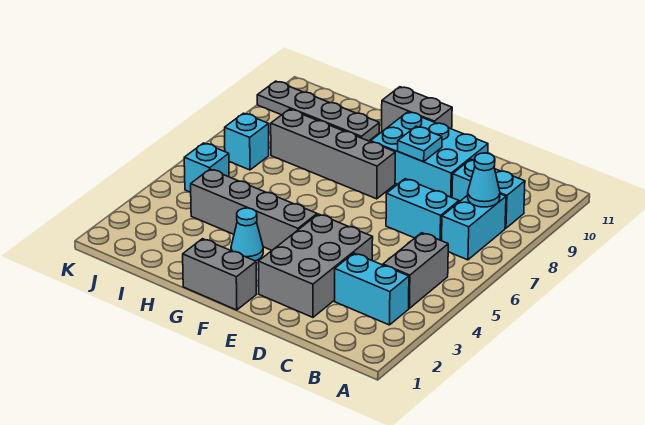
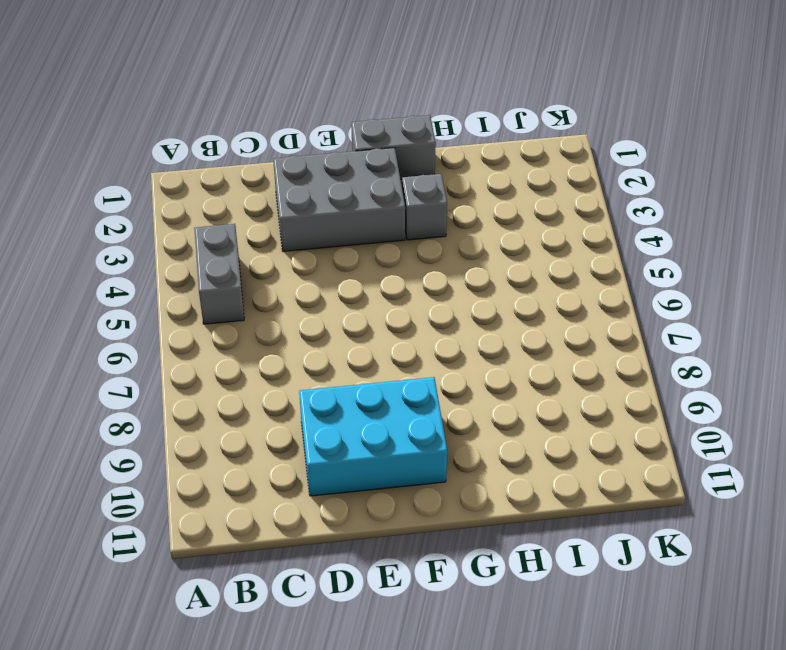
grey 2x3 brick [273,148,405,252] -> grey 2x3 brick turned to [258,214,373,317]
grey 1x1 brick [402,174,447,240] -> cyan 1x1 cone [231,208,263,261]
none -> cyan 1x2 brick [335,253,409,325]
none -> cyan 1x2 brick [442,194,506,260]
none -> cyan 1x2 brick [452,159,525,228]

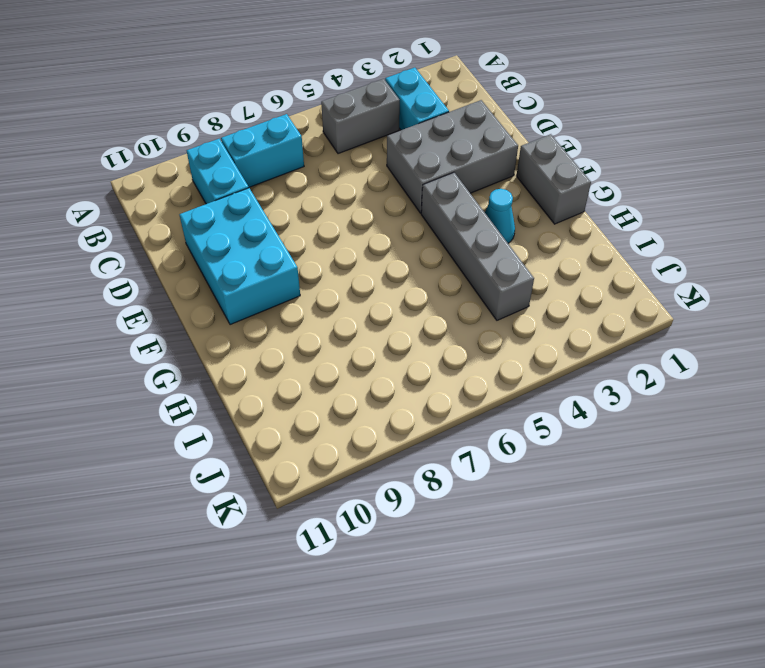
none -> cyan 1x2 brick [386,179,459,241]
none -> grey 1x4 brick [271,109,395,199]
none -> grey 1x2 brick [382,87,452,131]

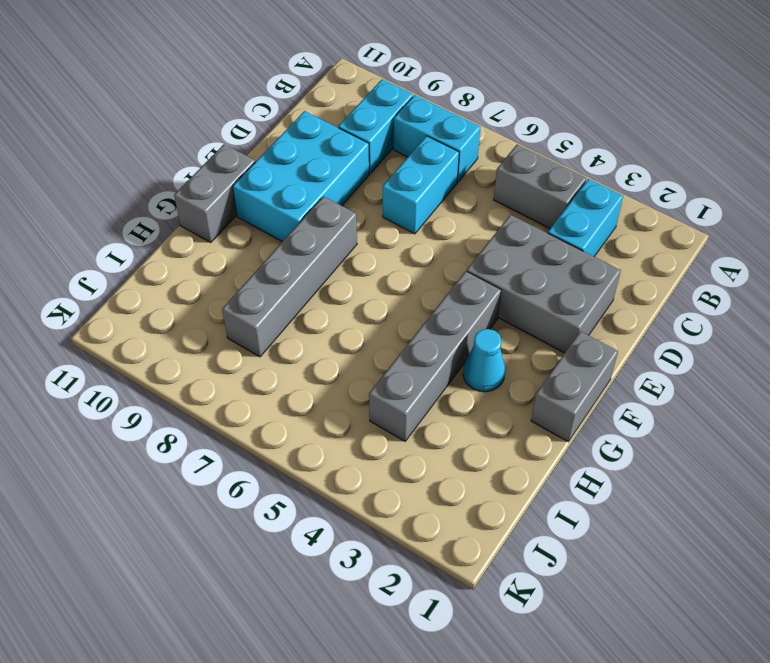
none -> grey 1x4 plate [257,81,379,141]
none -> cyan 1x1 brick [184,143,229,192]
none -> cyan 1x1 brick [225,113,269,170]

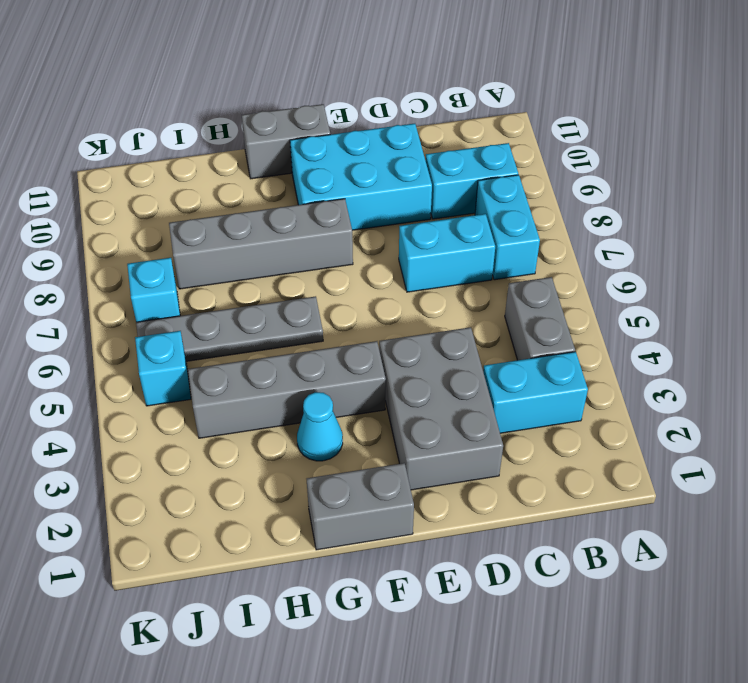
grey 1x4 plate [136,296,323,361] -> grey 1x4 plate moved to [257,81,379,141]
none -> cyan 1x1 cone [468,153,500,207]
none -> cyan 1x1 plate [398,126,442,162]

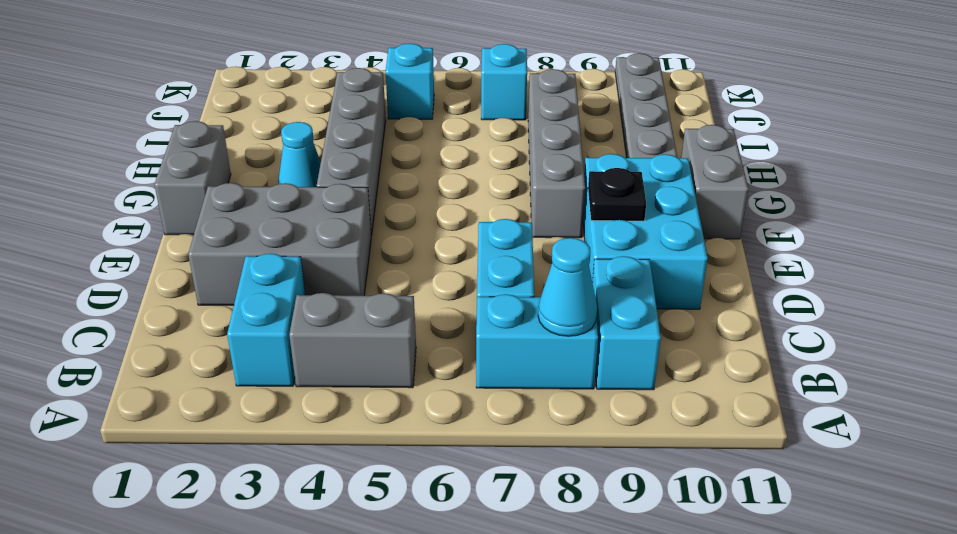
black 1x1 plate [588,168,646,221] -> cyan 1x1 plate [398,126,442,162]

